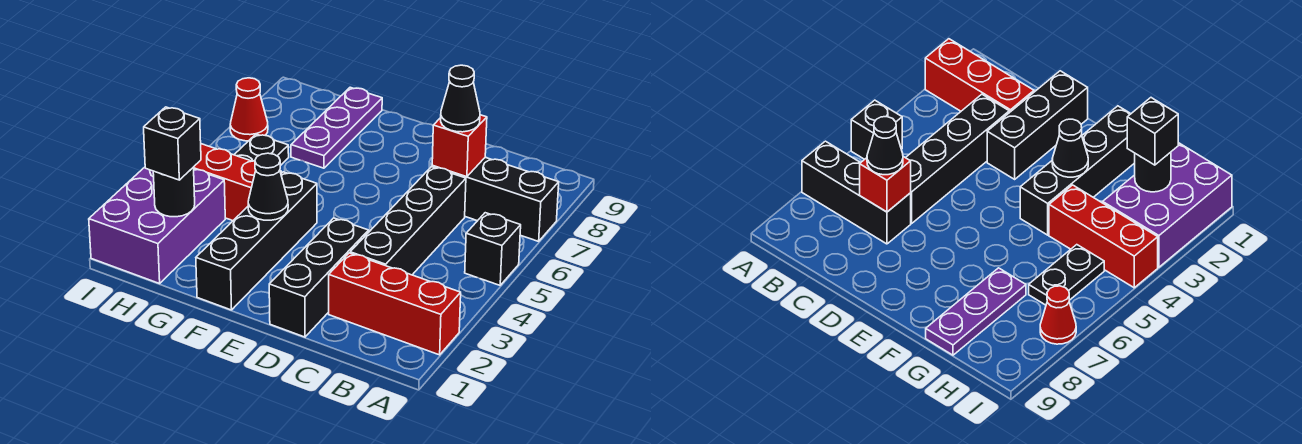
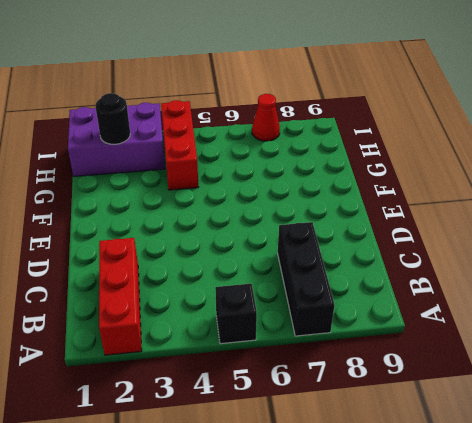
none -> black 1x4 brick [350,167,466,275]
none -> black 1x3 brick [269,218,369,337]
none -> black 1x4 brick [196,172,317,310]

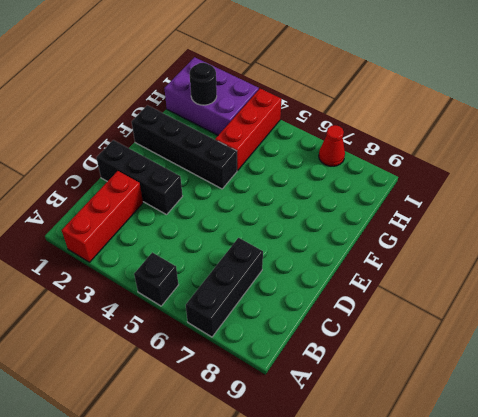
none -> black 1x4 brick [350,167,466,275]
none -> purple 1x3 plate [291,87,382,168]
none -> black 1x2 plate [234,134,289,166]

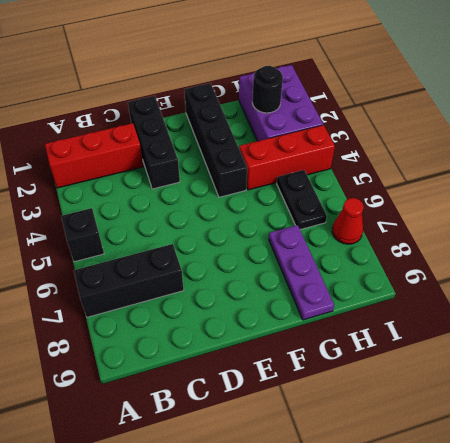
none -> black 1x4 brick [350,167,466,275]
none -> red 1x1 brick [432,115,487,177]
none -> black 1x1 cone [248,153,288,220]

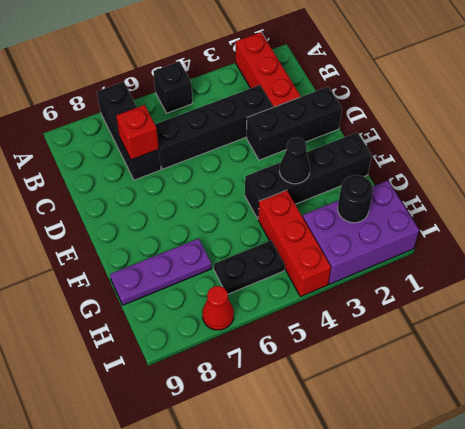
none -> black 1x1 cone [441,65,480,132]
none -> black 1x1 brick [144,107,201,180]

